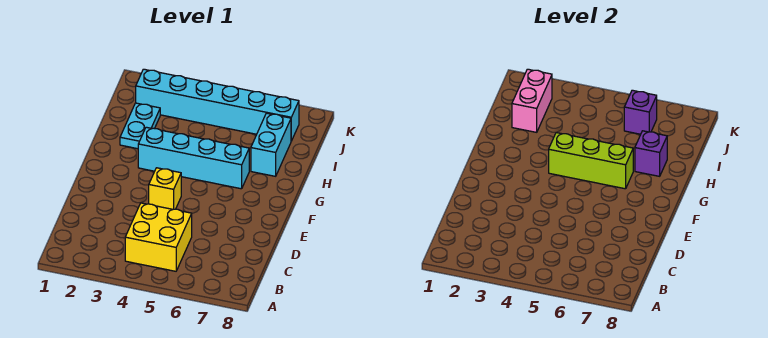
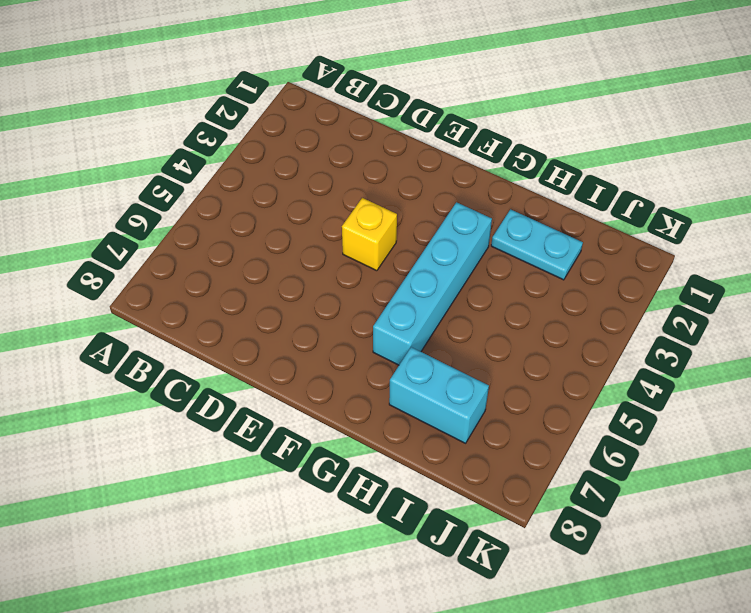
none -> yellow 2x2 brick [125,203,192,271]
none -> cyan 1x6 brick [136,69,299,141]

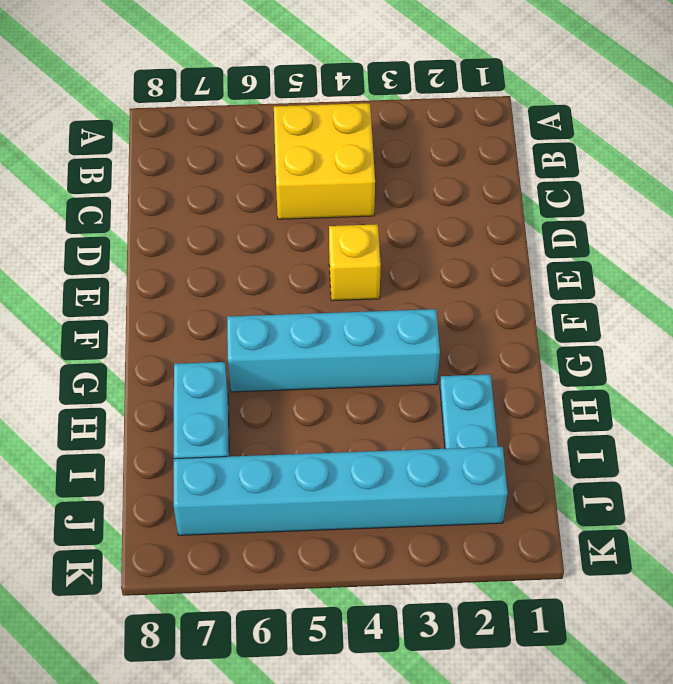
none -> lime 1x3 brick [549,133,633,189]
none -> purple 1x1 brick [635,131,667,176]

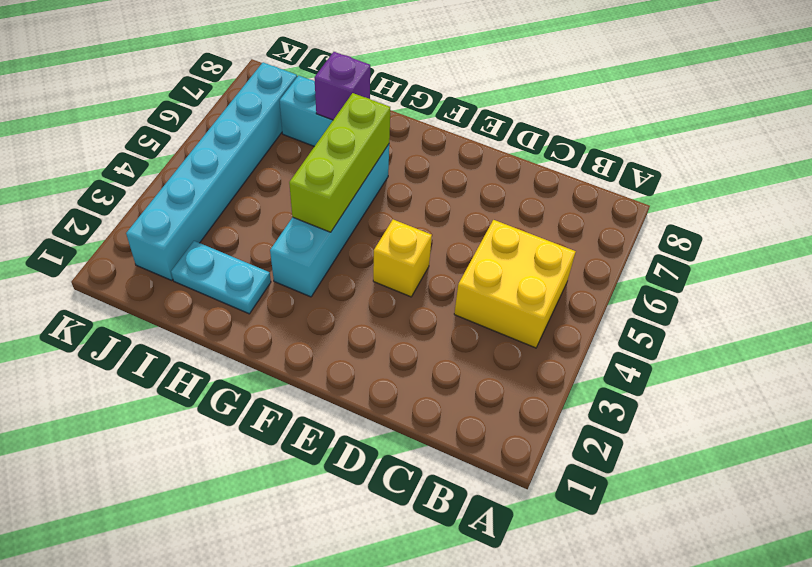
none -> pink 1x2 brick [512,69,552,132]
none -> purple 1x1 brick [624,90,657,134]

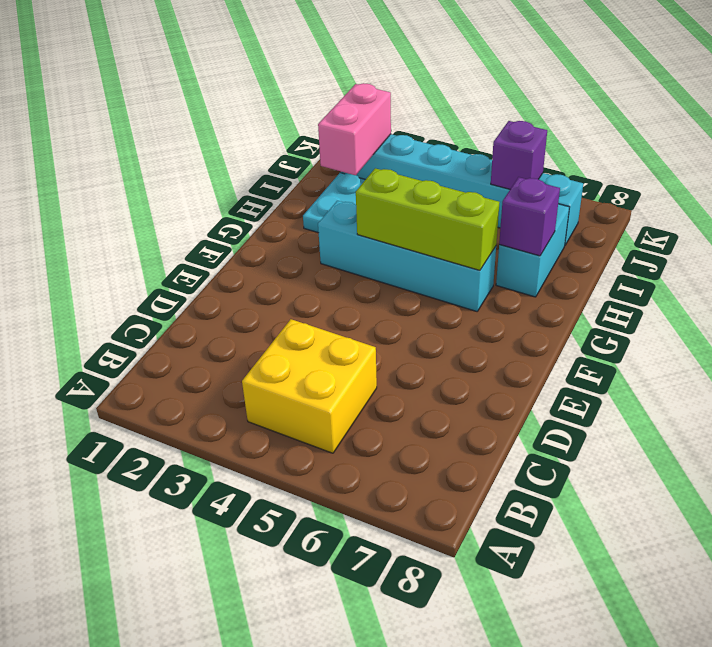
none -> yellow 1x1 brick [149,168,181,209]

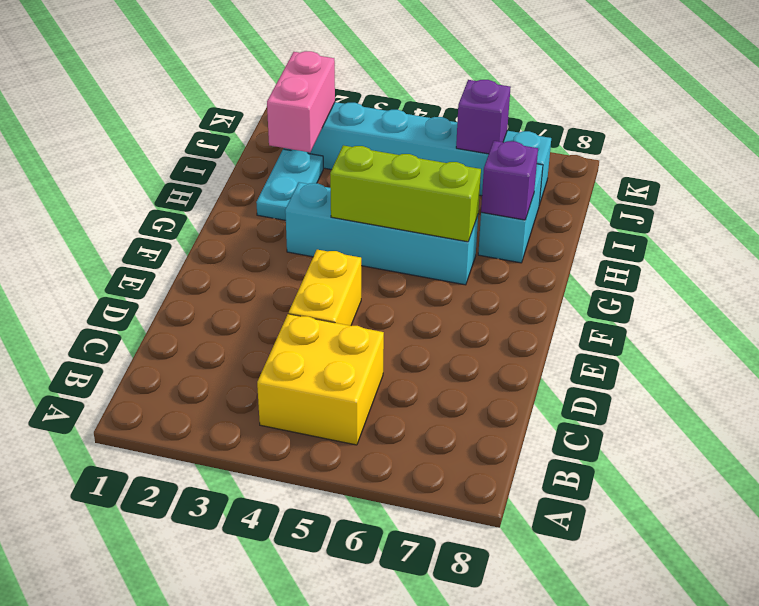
yellow 1x2 brick [289,250,361,326] -> yellow 1x1 brick [149,168,181,209]

